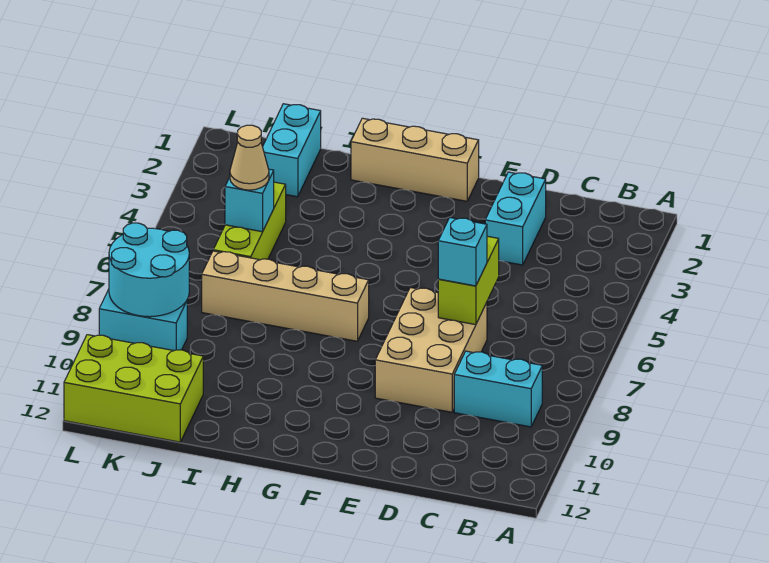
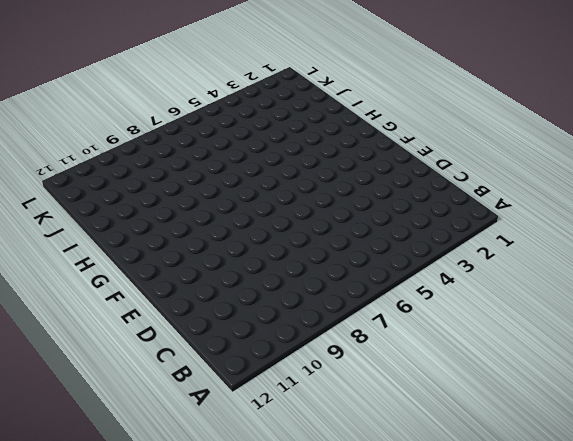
none -> cyan 1x2 brick [454,351,542,427]
none -> cyan 1x2 brick [485,172,546,265]
none -> tan 2x3 brick [375,288,487,412]

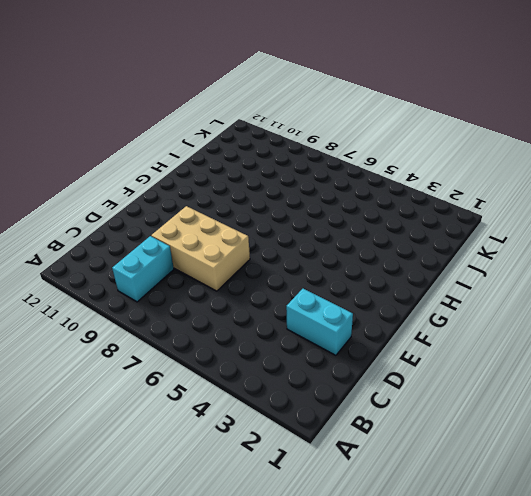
none -> tan 1x3 brick [351,118,479,201]
none -> tan 1x4 brick [202,251,369,341]
none -> cyan 1x2 brick [263,104,321,197]

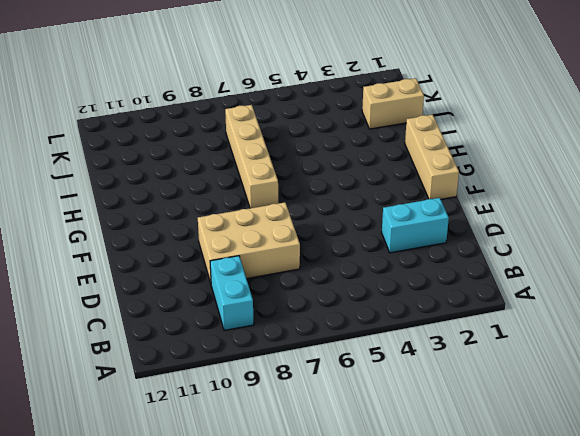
tan 1x2 brick [362,78,424,129] -> cyan 1x2 brick [263,104,321,197]
none -> lime 1x3 brick [213,182,286,260]
none -> lime 2x3 brick [64,335,203,442]
none -> cyan 1x2 brick [99,289,187,351]

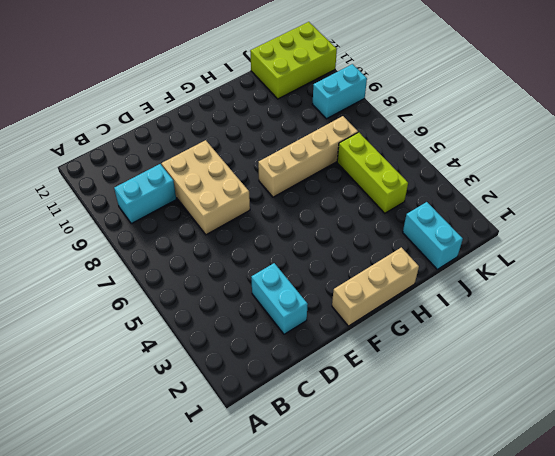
none -> lime 1x2 brick [438,236,499,325]
none -> cyan 1x1 brick [225,169,274,232]
none -> cyan 2x2 round brick [109,223,189,317]

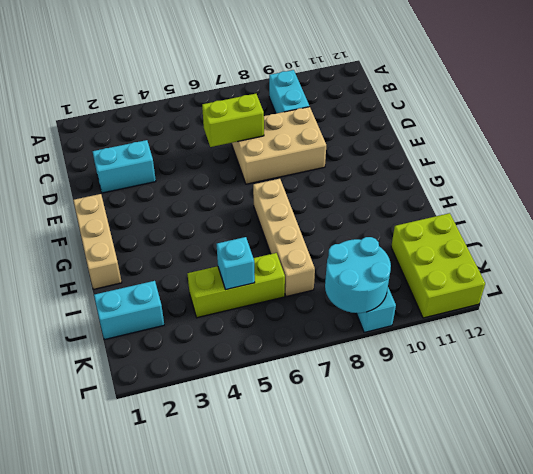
none -> cyan 1x1 brick [438,218,487,286]
none -> tan 1x1 cone [230,125,269,190]

